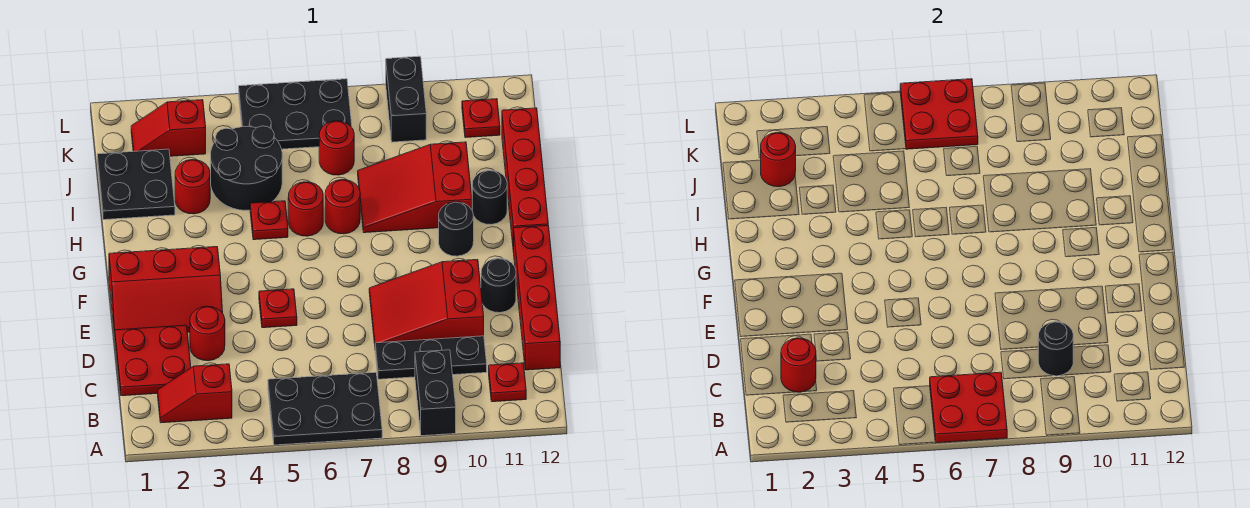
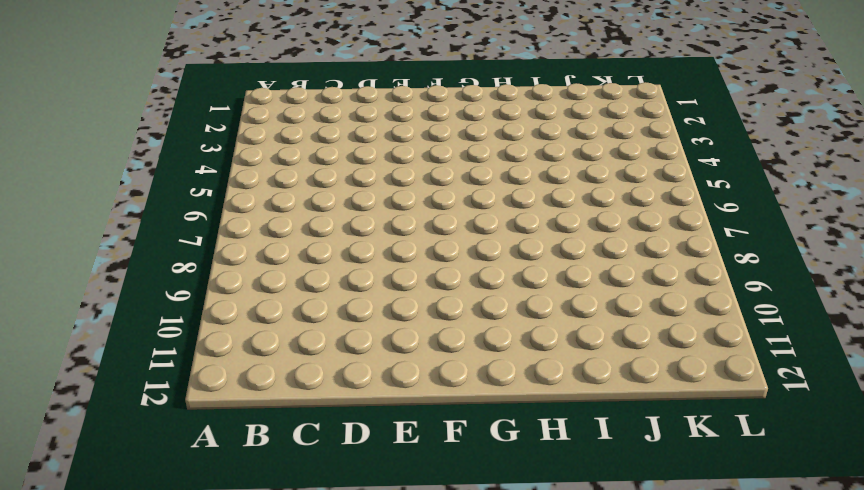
none -> black 2x3 plate [268,372,382,445]
none -> black 1x2 brick [415,350,456,436]
none -> red 1x2 slope [158,364,232,423]
none -> red 1x1 plate [489,363,526,402]

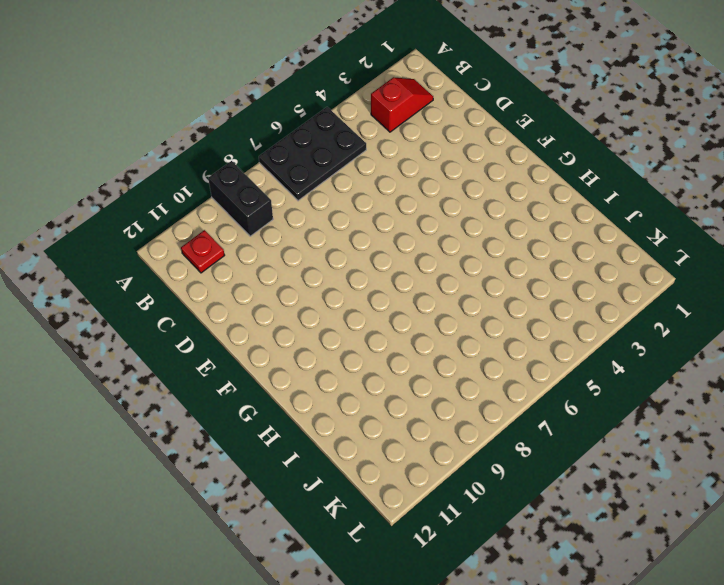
none -> red 2x2 plate [115,325,191,396]
none -> black 1x3 plate [375,336,487,379]
none -> red 1x4 brick [514,225,560,370]
none -> red 1x1 round brick [190,306,225,361]

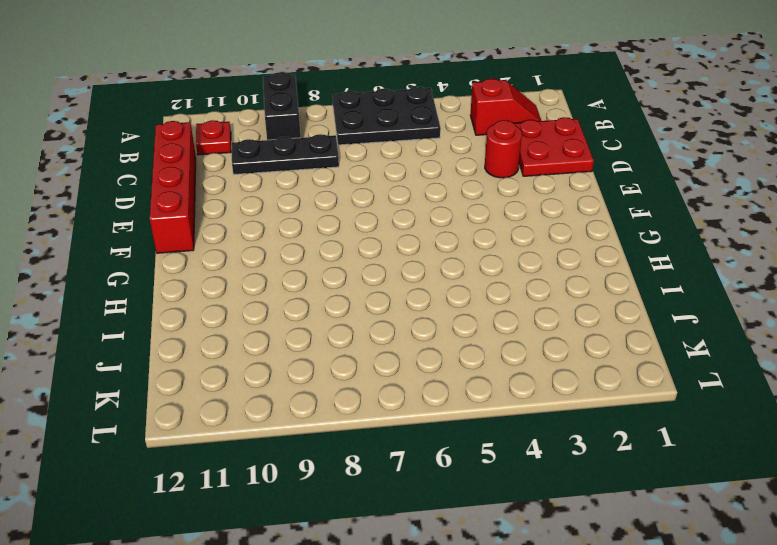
none -> red 2x3 slope [369,260,484,344]
none -> red 2x3 slope [109,247,223,334]
none -> red 1x1 plate [259,289,297,328]
none -> black 1x1 round brick [481,258,516,313]

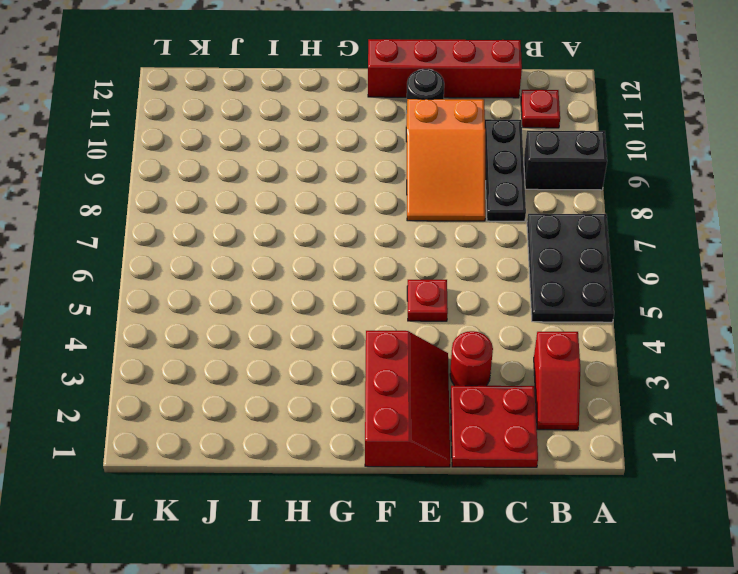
orange 2x3 slope [406,99,485,221] -> red 2x3 slope [369,260,484,344]
none -> black 1x1 round brick [439,202,474,256]
none -> red 1x4 brick [502,108,548,252]
none -> red 1x1 plate [250,201,288,240]
none -> red 1x1 round brick [288,182,323,236]

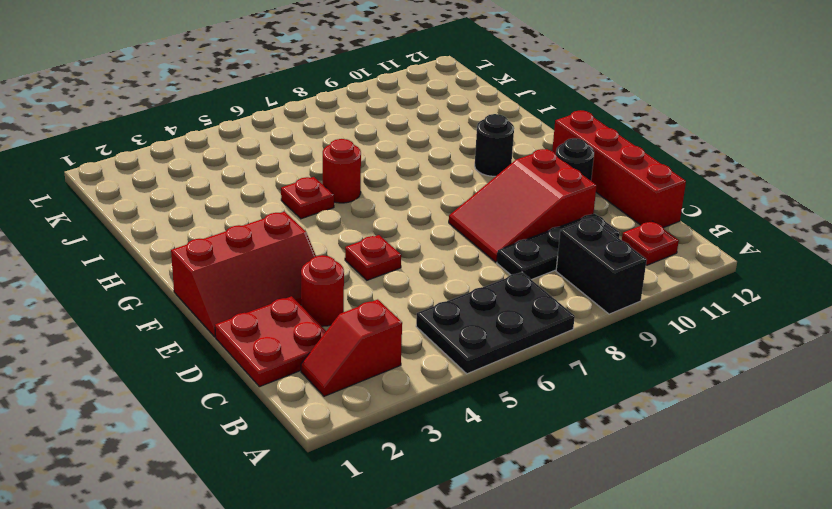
none -> red 1x4 brick [502,108,548,252]
none -> red 1x1 round brick [325,180,360,234]
none -> red 2x3 slope [358,142,472,233]
none -> black 1x1 round brick [472,170,507,224]

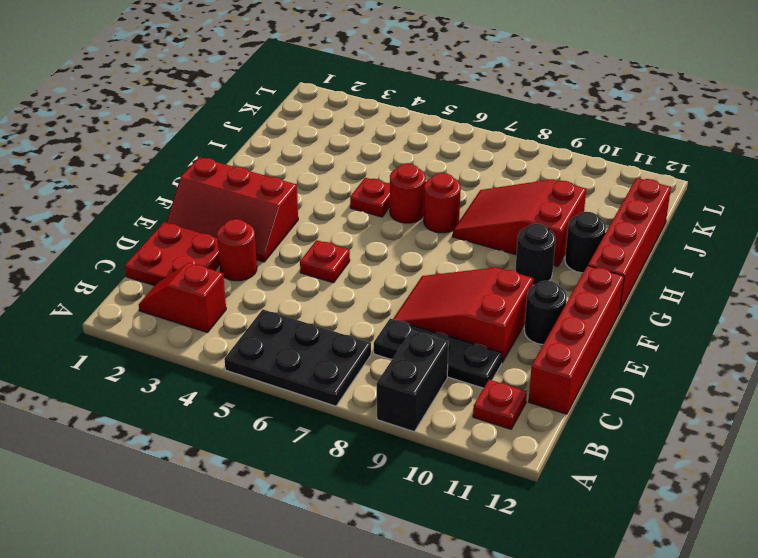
none -> black 2x2 plate [97,149,175,220]
none -> red 1x1 round brick [175,160,210,214]
none -> black 2x2 round brick [211,126,282,210]
none -> red 1x1 round brick [319,121,354,175]

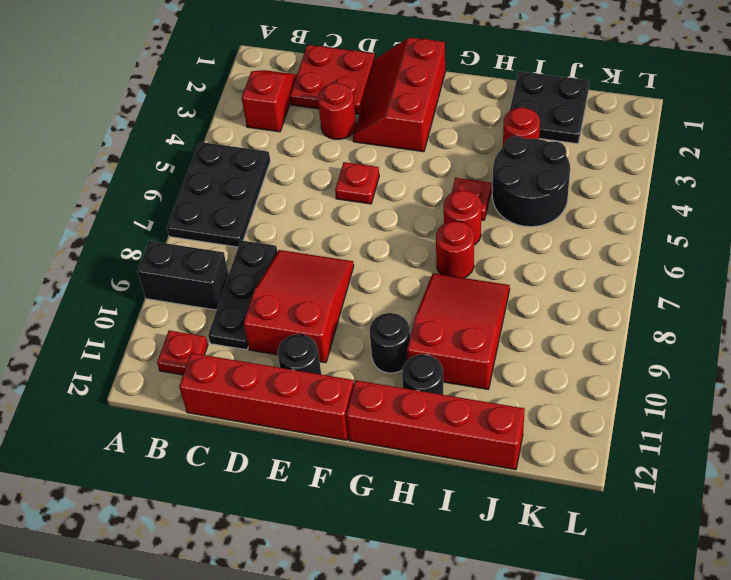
none -> red 1x1 round brick [319,121,354,175]
none -> red 1x2 slope [131,100,206,156]
none -> black 2x3 plate [239,79,352,149]
none -> black 1x2 brick [386,56,426,142]

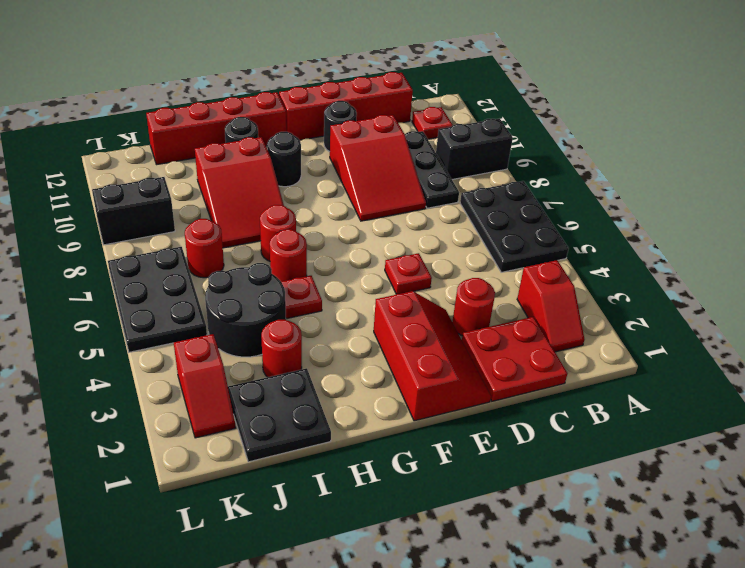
none -> red 1x1 plate [462,99,500,138]
none -> red 2x2 plate [930,372,1007,443]
none -> red 1x1 round brick [781,338,816,392]
none -> black 1x1 round brick [1038,322,1073,376]

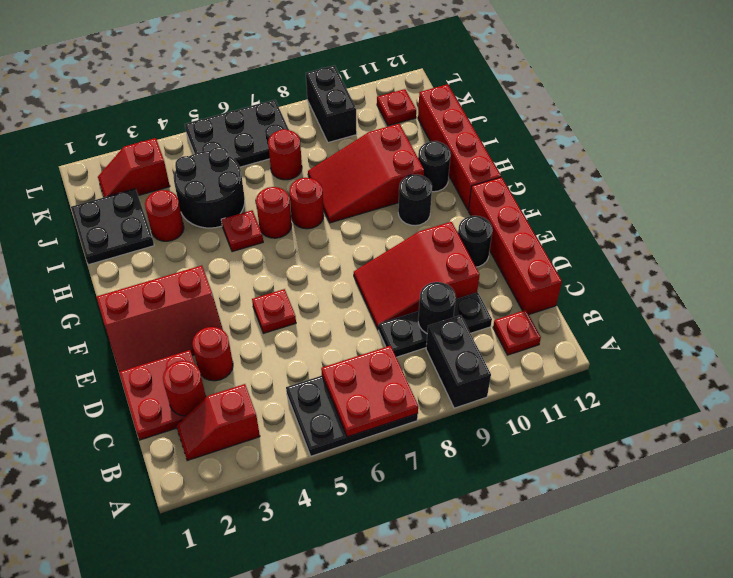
none -> red 1x1 round brick [761,133,796,187]
none -> red 2x2 plate [900,79,978,149]

